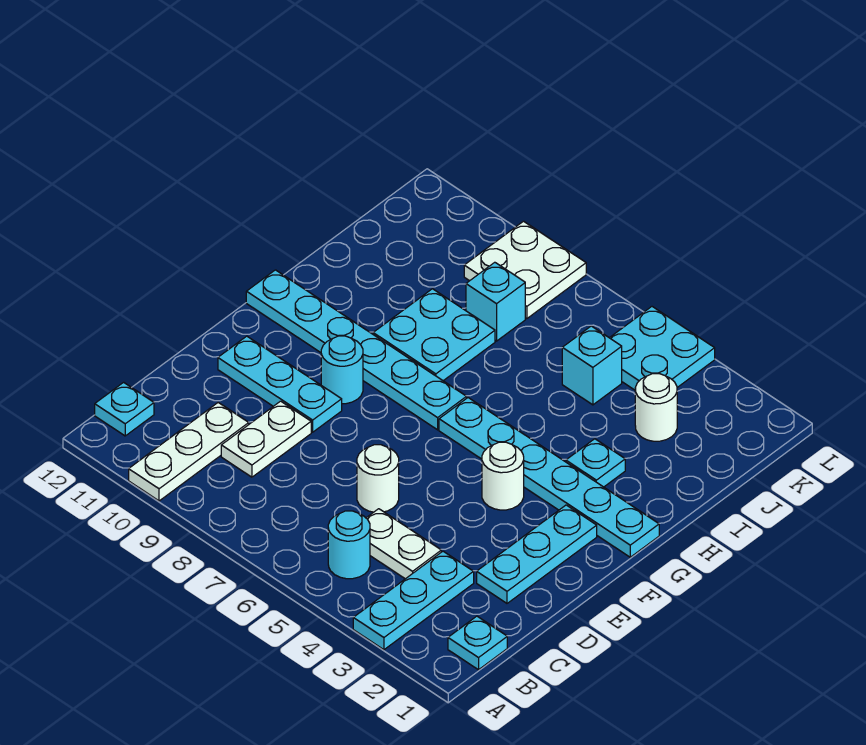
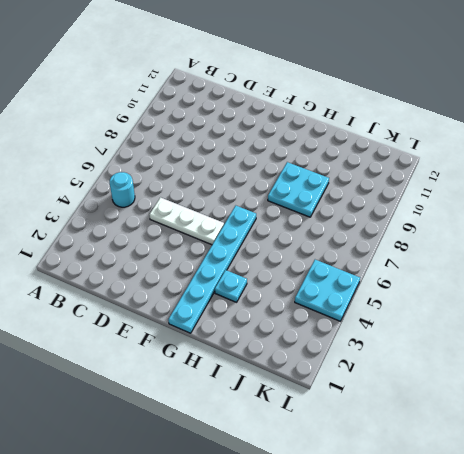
white 1x3 plate [150,197,224,245] -> white 1x3 plate moved to [129,403,249,501]
none -> cyan 1x3 plate [353,551,474,650]
none -> cyan 1x1 plate [448,616,507,670]
none -> cyan 1x1 plate [95,382,154,436]

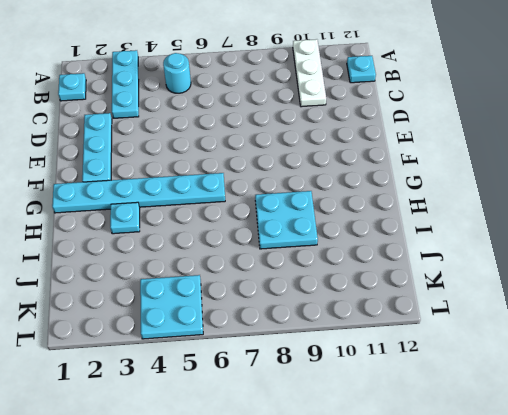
none -> white 1x2 plate [367,509,441,579]
none -> white 1x2 plate [221,401,311,477]
none -> white 1x1 round brick [357,445,399,512]

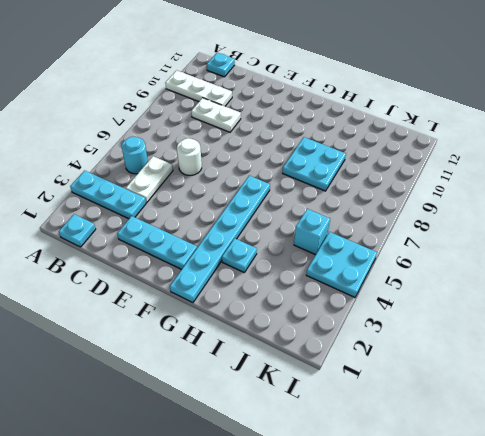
none -> cyan 1x3 plate [218,336,342,432]
none -> white 1x1 round brick [482,442,524,510]
none -> cyan 1x1 round brick [321,336,363,404]

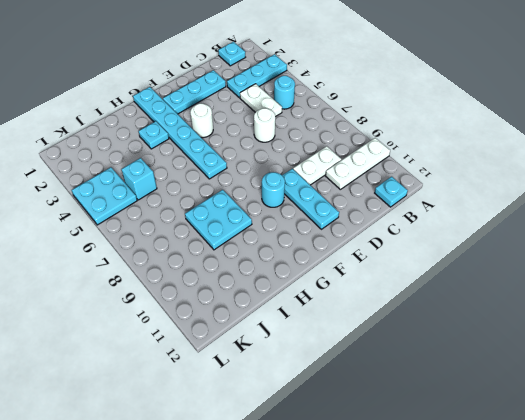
none -> cyan 1x6 plate [246,270,467,430]
none -> white 1x1 round brick [635,374,677,441]
none -> cyan 1x1 brick [466,262,525,341]

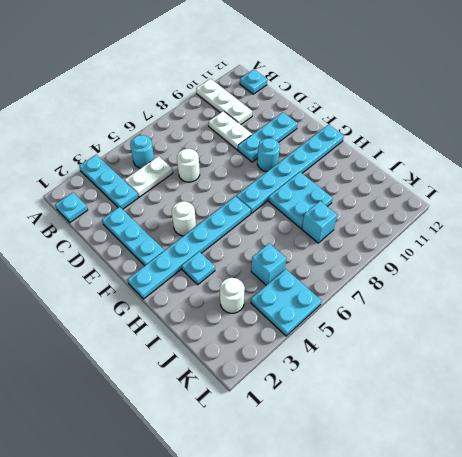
none -> white 2x2 plate [464,221,586,319]

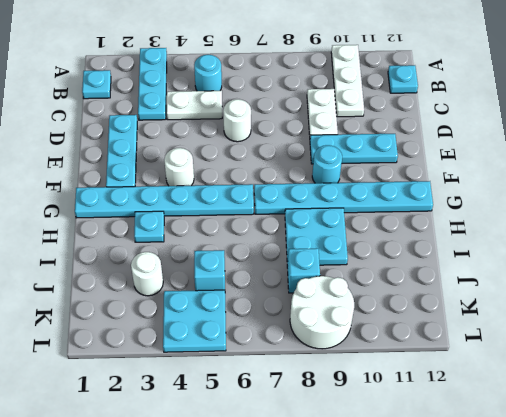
white 2x2 round brick [290,276,354,349] -> white 2x2 plate [464,221,586,319]

